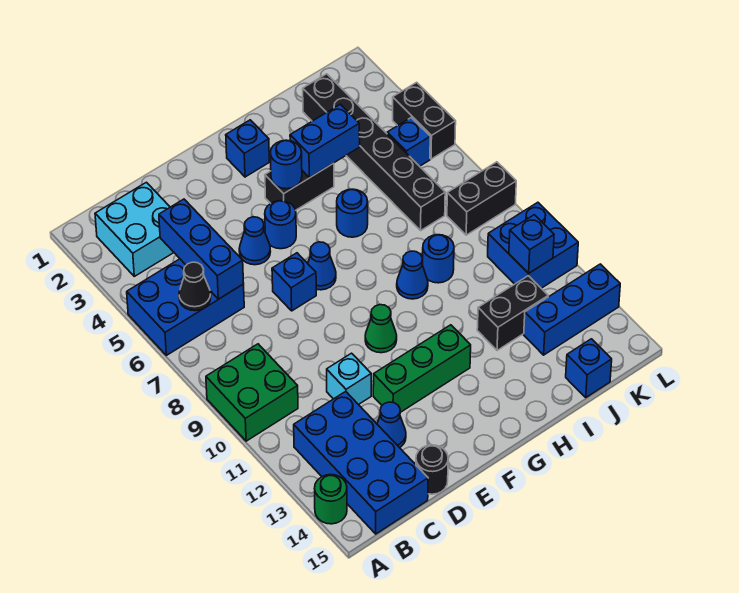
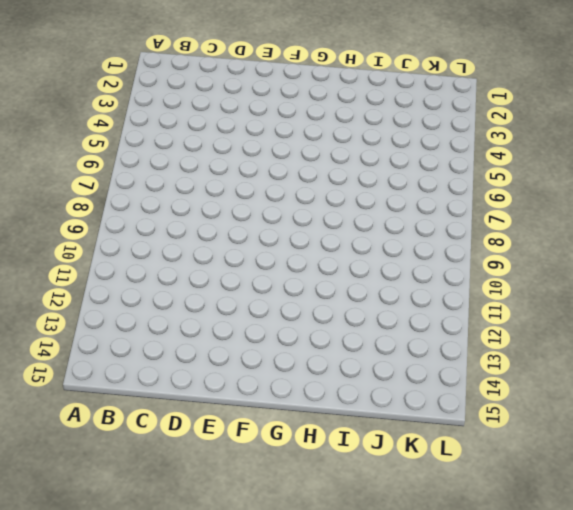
none -> blue 2x3 brick [127,259,244,355]
none -> green 2x2 brick [206,344,298,441]
none -> green 1x1 round brick [315,475,347,524]
none -> cyan 2x2 brick [95,182,174,276]

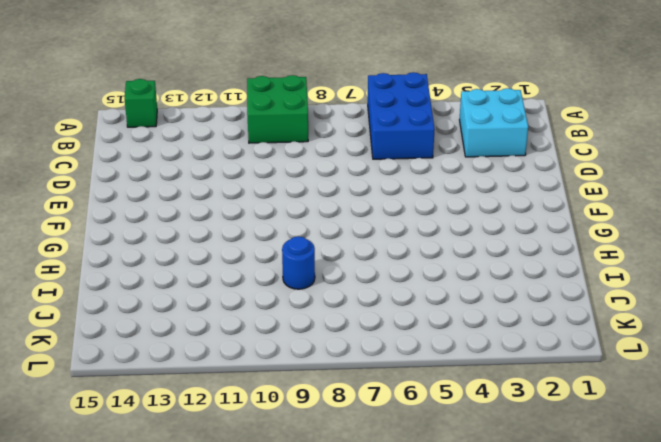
green 1x1 brick [125,79,157,127] -> green 1x1 round brick [315,475,347,524]
none -> blue 2x4 brick [294,391,428,534]
none -> cyan 1x1 brick [327,353,371,405]
none -> blue 1x1 cone [377,402,406,448]
none -> black 1x1 round brick [416,445,448,494]

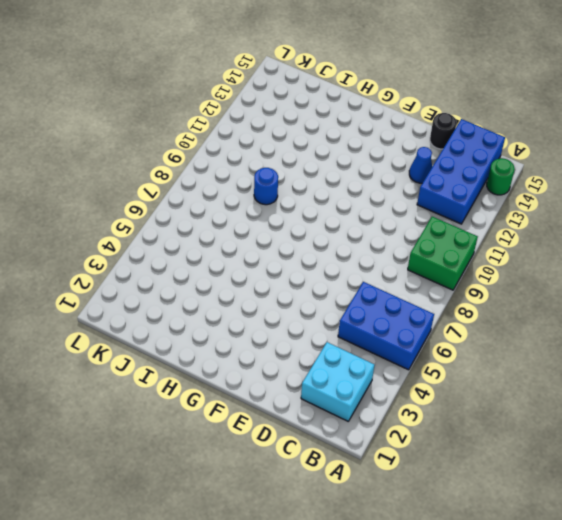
none -> cyan 1x1 brick [327,353,371,405]
none -> blue 1x1 cone [239,217,271,265]
none -> blue 1x1 brick [272,253,316,311]
none -> green 1x3 brick [373,325,471,412]

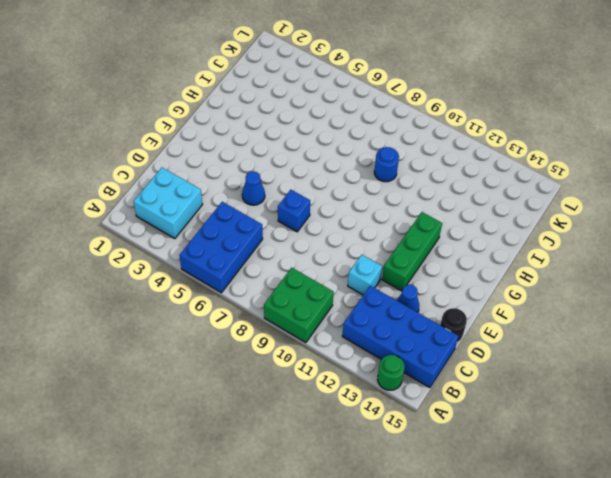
none -> blue 1x1 round brick [265,201,296,249]
none -> blue 1x1 cone [308,242,336,290]
none -> green 1x1 cone [365,305,397,353]
none -> blue 1x1 brick [226,120,269,177]

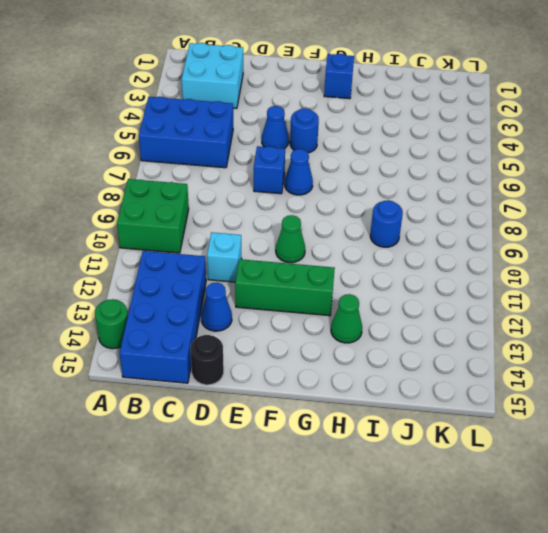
green 1x1 cone [331,294,362,343] -> none
none -> black 1x2 brick [265,163,334,210]
none -> blue 1x1 round brick [337,189,368,237]
none -> blue 1x1 cone [397,251,428,299]
none -> black 1x2 brick [477,276,548,350]

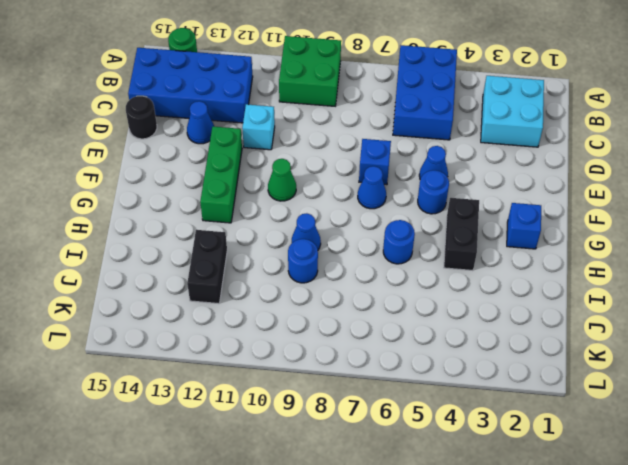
none -> black 1x6 brick [303,74,445,230]
none -> blue 1x3 brick [524,264,620,355]
none -> blue 1x1 brick [566,339,612,397]
none -> blue 1x1 brick [387,118,430,166]

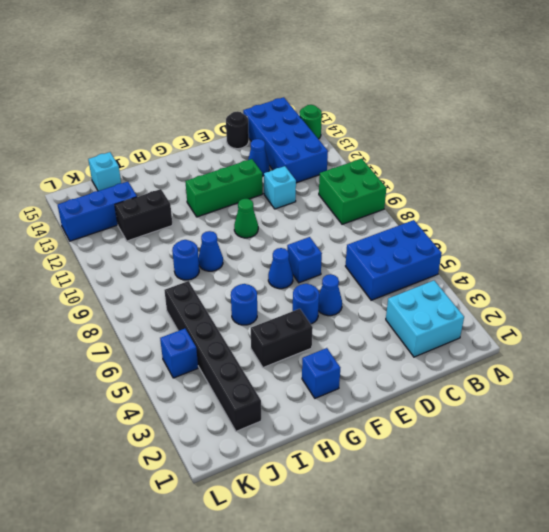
cyan 1x1 brick [88,152,121,191] -> blue 1x1 brick [566,339,612,397]
none -> black 1x2 brick [447,162,516,235]
none -> blue 2x2 brick [488,202,578,288]
none -> black 1x2 brick [393,82,456,159]
none -> black 1x1 cone [179,262,211,311]

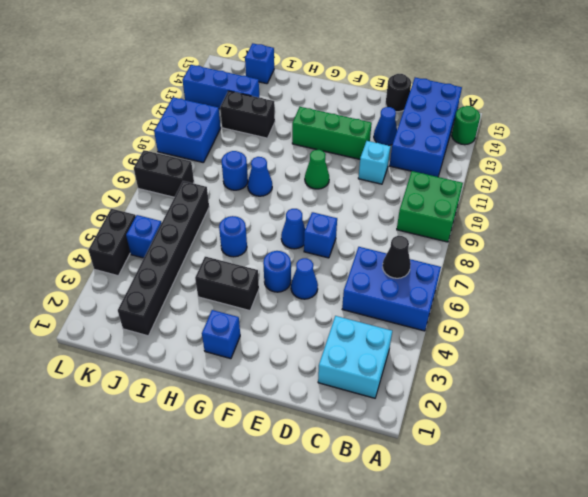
none -> blue 1x3 brick [159,199,244,299]
none -> blue 1x1 round brick [270,140,302,189]
none -> blue 1x2 brick [290,104,360,178]
none -> blue 1x1 brick [509,215,554,273]

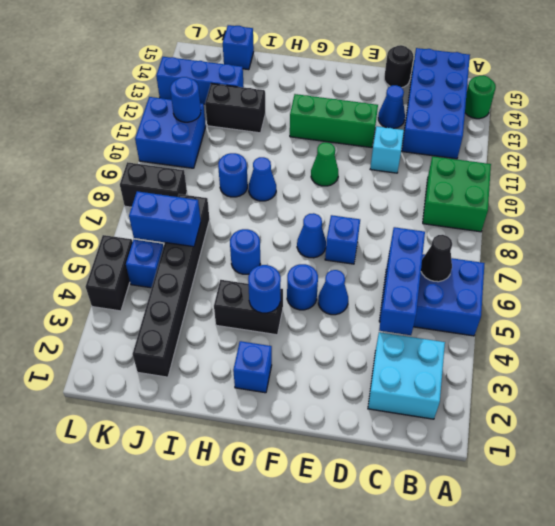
blue 1x2 brick [129,191,201,247] -> blue 1x2 brick moved to [290,104,360,178]
blue 1x1 round brick [170,77,201,122] -> blue 1x1 brick [509,215,554,273]

